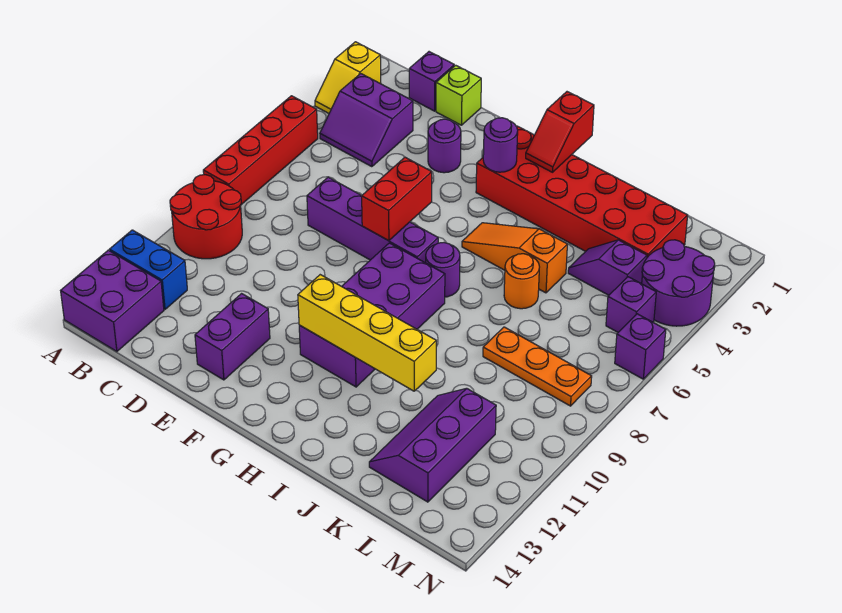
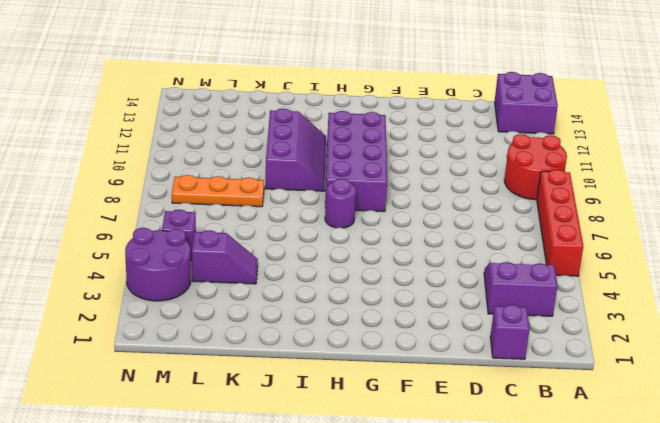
purple 2x3 slope [265,109,326,191] -> purple 2x3 slope moved to [369,388,496,502]
none -> yellow 1x2 slope [315,42,381,113]
none -> blue 1x2 brick [109,230,187,309]
none -> lime 1x1 brick [436,65,481,125]

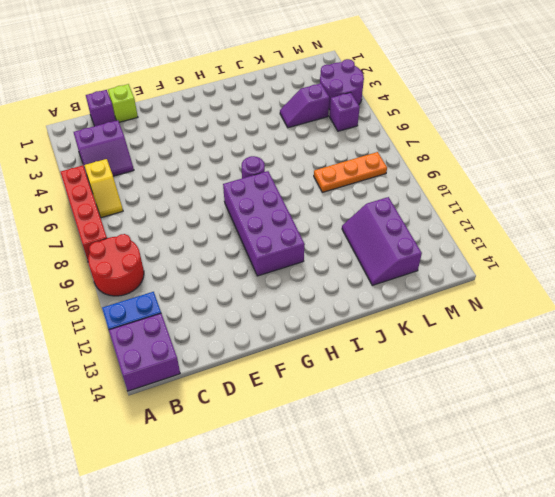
yellow 1x2 slope [84,159,123,218] -> yellow 1x2 slope moved to [315,42,381,113]
none -> purple 1x4 brick [307,177,438,263]
none -> purple 1x1 round brick [428,119,461,173]
none -> purple 1x2 brick [195,294,270,380]

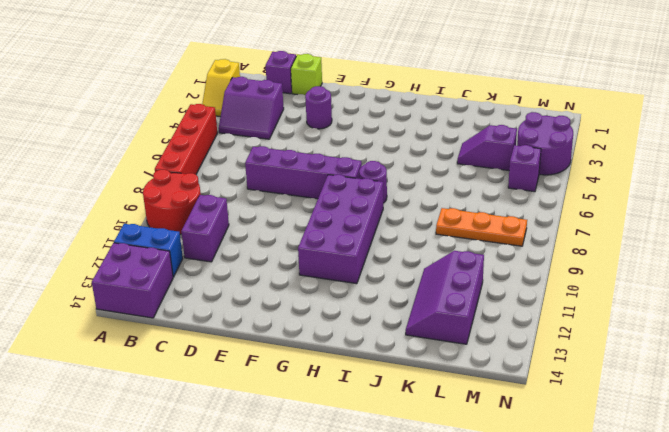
purple 1x2 brick [181,195,229,262] -> purple 1x2 brick moved to [195,294,270,380]
none -> red 2x6 brick [476,126,688,257]
none -> orange 1x3 slope [462,223,567,293]
none -> orange 1x1 round brick [504,254,539,309]

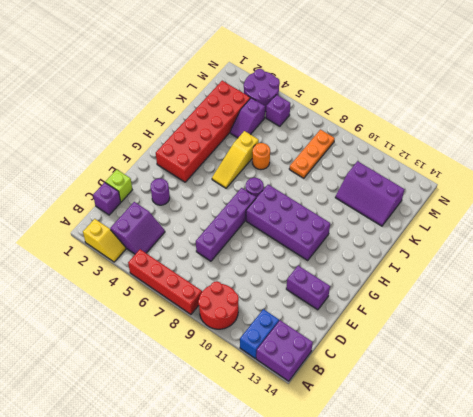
yellow 1x3 slope [212,131,259,188] -> orange 1x3 slope [462,223,567,293]
none -> purple 1x1 brick [615,314,666,379]
none -> red 1x2 brick [362,157,432,241]
none -> purple 1x1 round brick [483,118,518,172]

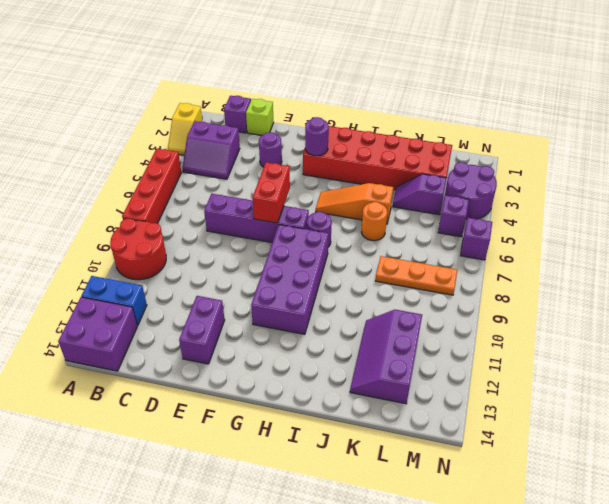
none -> yellow 1x4 brick [298,275,436,391]
none -> red 1x2 slope [526,92,594,172]

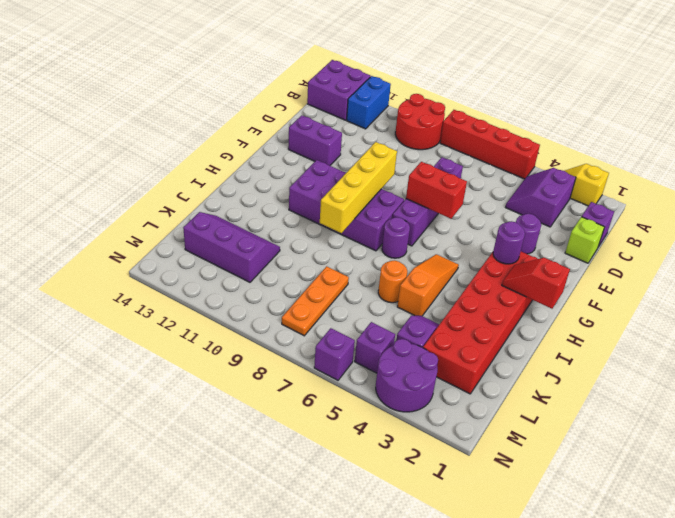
yellow 1x4 brick [320,142,397,233] -> yellow 1x4 brick moved to [298,275,436,391]

